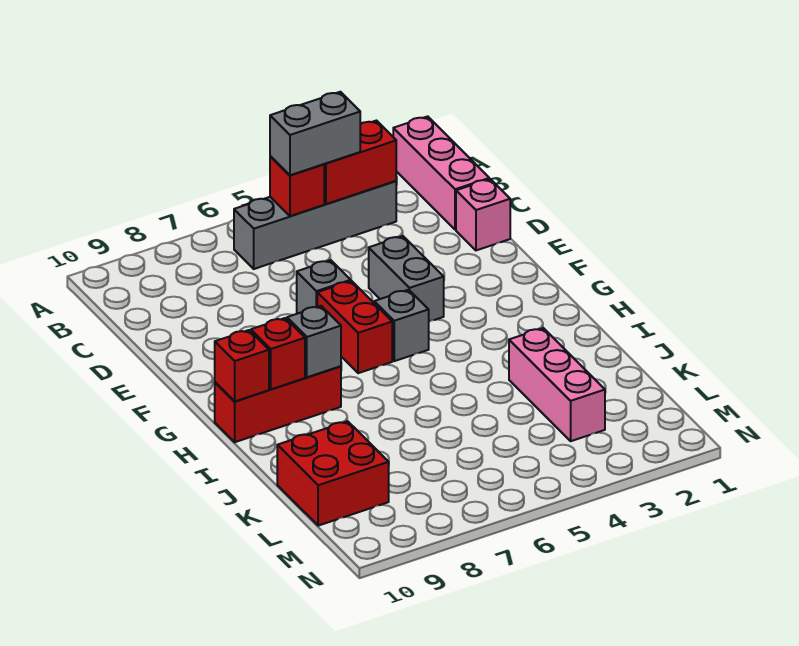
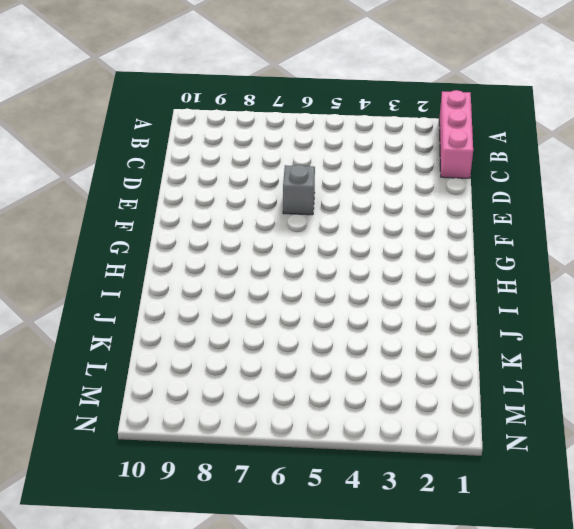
none -> grey 1x4 brick [234,181,396,269]
none -> pink 1x1 brick [456,179,510,250]
none -> grey 1x2 brick [369,236,444,322]

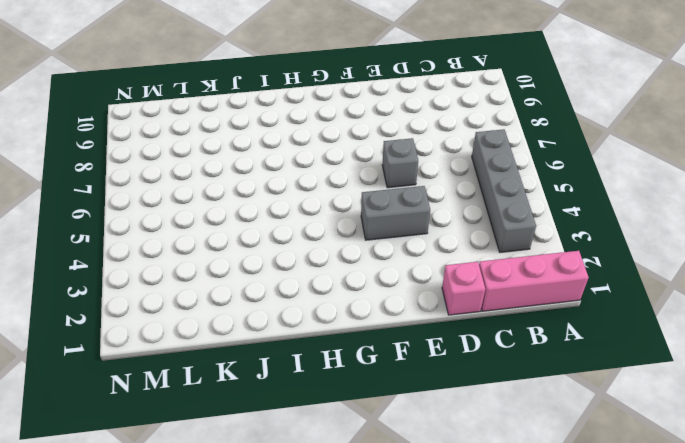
none -> red 1x2 brick [317,281,392,373]
none -> grey 1x1 brick [374,290,429,361]
none -> red 1x3 brick [215,366,341,442]

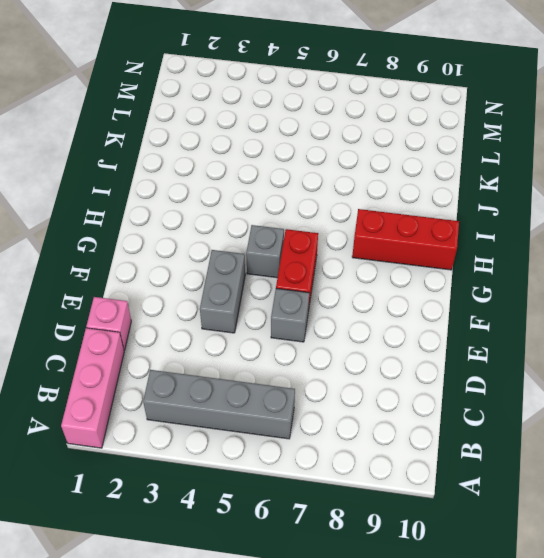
none -> pink 1x3 brick [509,328,605,441]
none -> red 2x2 brick [277,421,389,526]
none -> red 1x2 brick [324,121,396,204]

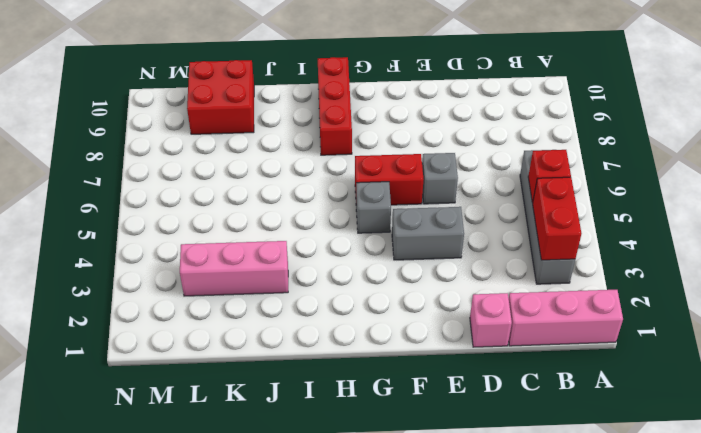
none -> grey 1x1 brick [287,306,341,377]
none -> red 1x1 brick [251,318,305,389]
none -> red 1x1 brick [215,330,269,401]

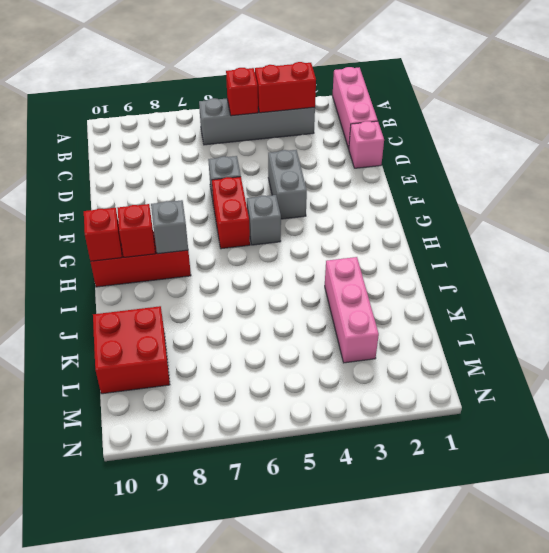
none -> grey 1x2 brick [270,92,360,175]

